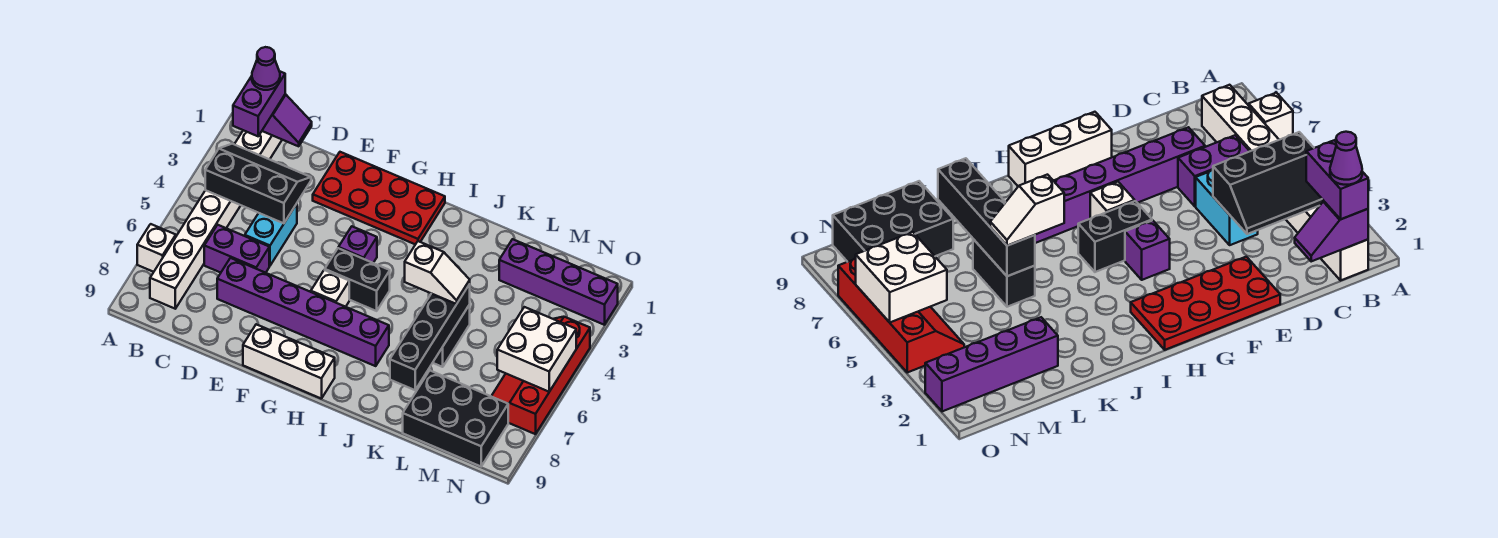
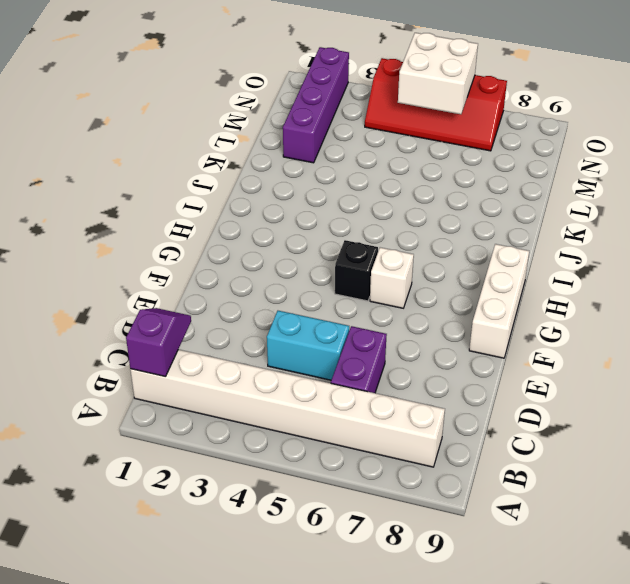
black 1x1 brick [335,240,378,301] -> black 1x2 brick [325,248,390,311]
none -> white 1x1 brick [137,224,176,272]
none -> purple 1x6 brick [217,258,389,366]
none -> red 2x4 plate [313,152,445,244]

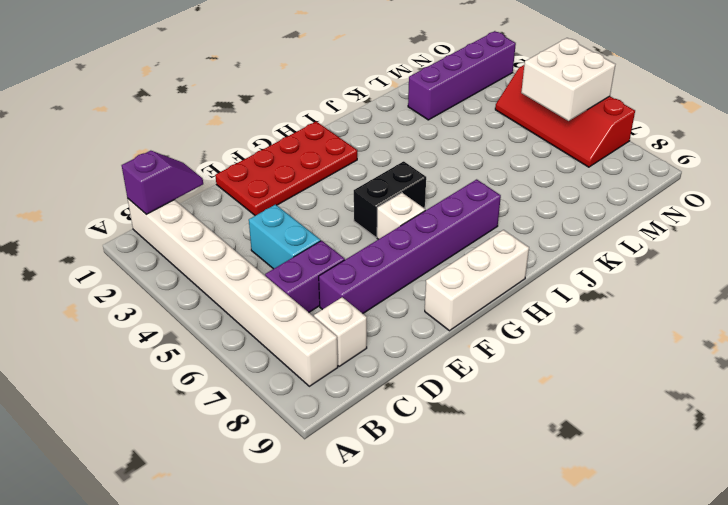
white 1x1 brick [314,297,367,366] -> white 1x1 brick moved to [137,224,176,272]
none -> purple 1x1 brick [338,227,377,263]
none -> black 1x2 brick [433,305,470,367]
none -> black 2x3 brick [403,371,508,466]

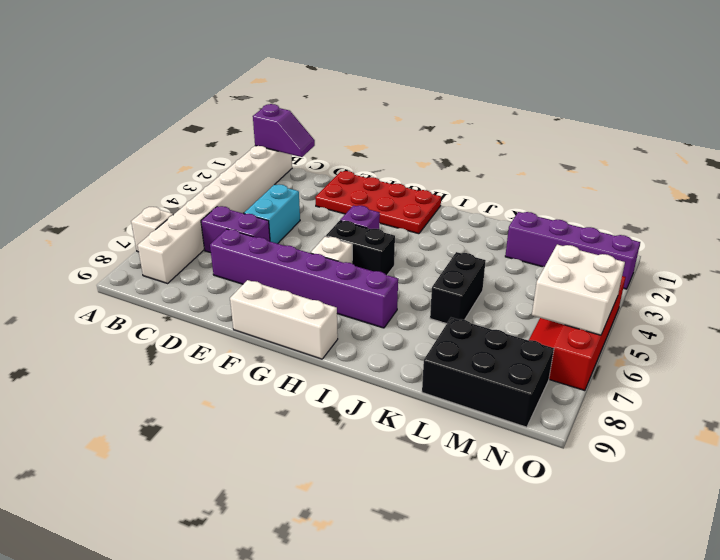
none -> black 2x3 slope [205,144,311,223]
none -> black 1x4 brick [390,284,470,390]
none -> purple 1x2 brick [233,72,285,136]

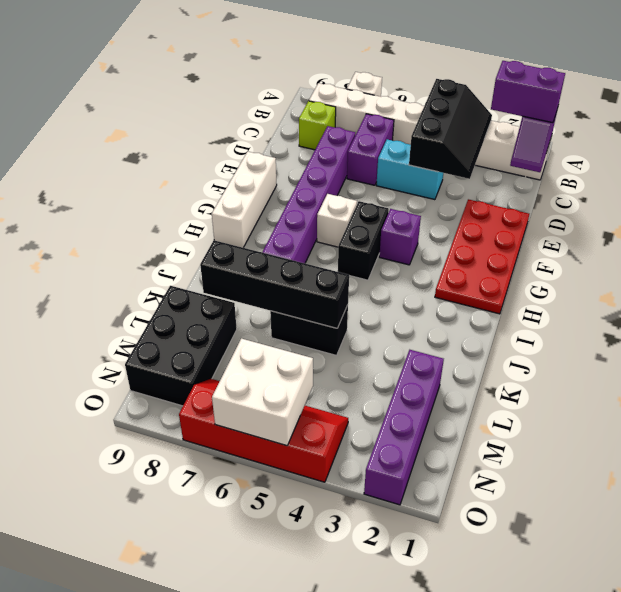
lime 1x1 brick [299,101,336,150] -> none
none -> white 1x2 slope [405,241,470,304]
none -> purple 1x1 cone [252,47,280,90]

